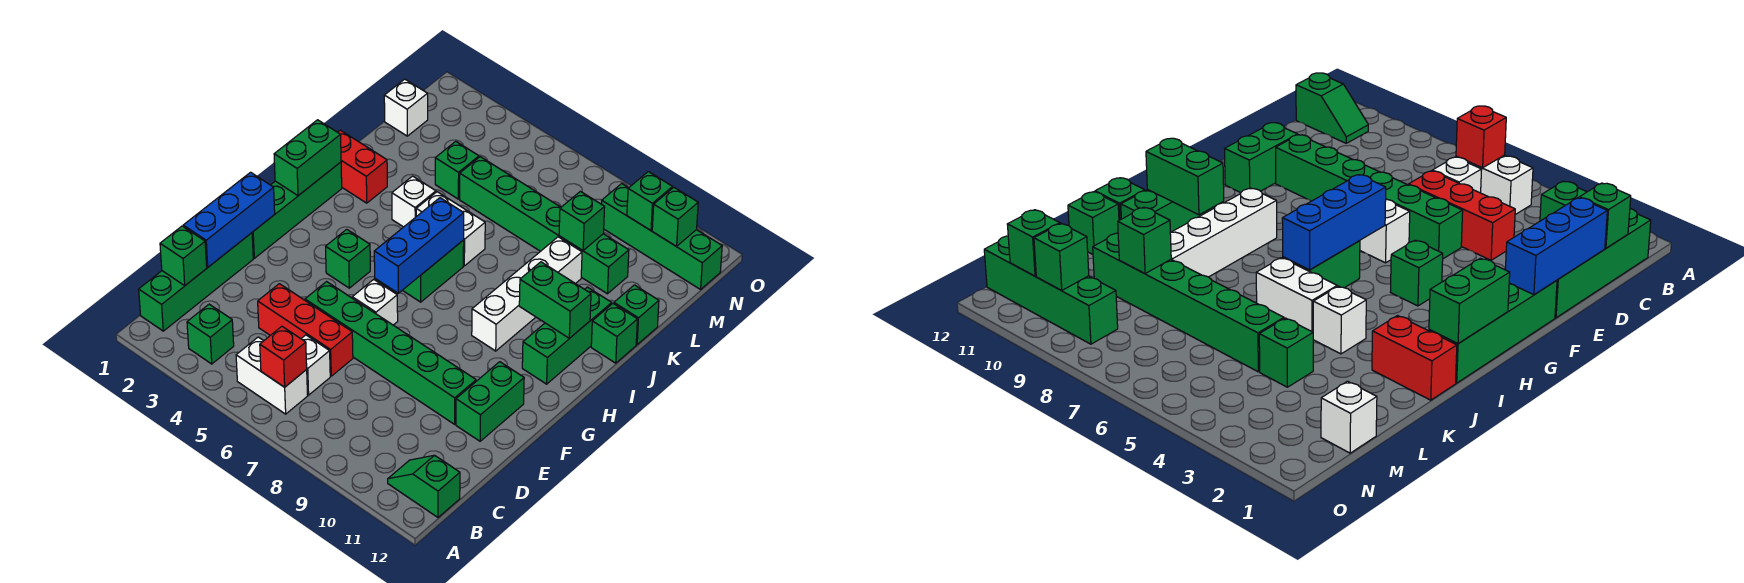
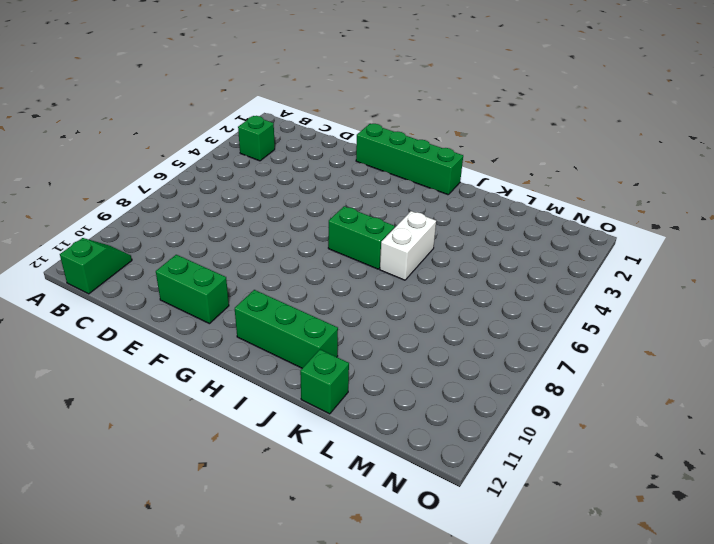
none -> green 1x4 brick [139,233,253,331]
none -> white 1x2 brick [236,337,308,414]
none -> white 1x1 brick [301,335,330,395]
none -> red 1x3 brick [258,284,353,376]

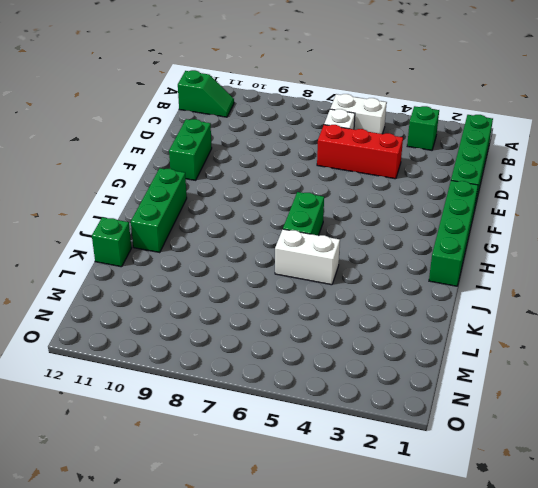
none -> green 1x6 brick [305,282,476,424]
none -> white 1x1 brick [352,279,398,325]
none -> green 1x1 brick [326,229,370,288]
none -> white 1x4 brick [472,237,582,351]

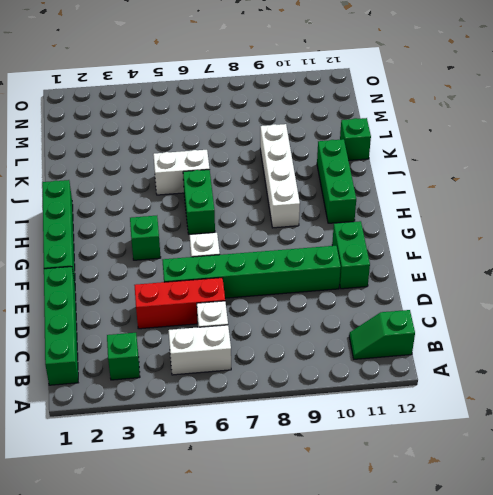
none -> red 1x2 brick [338,130,387,203]
none -> white 1x1 brick [392,176,436,227]
none -> green 1x1 brick [591,304,637,363]
none -> green 1x1 brick [435,141,479,199]

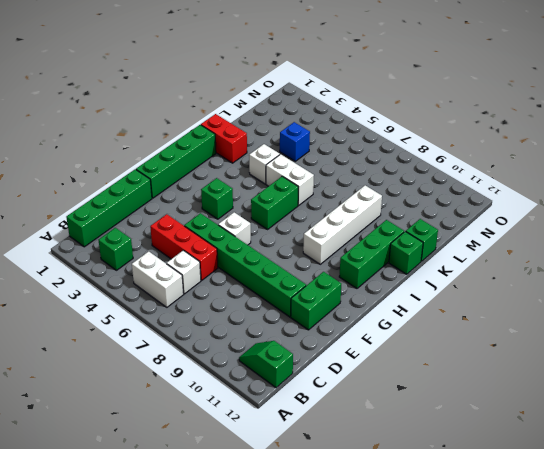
blue 1x1 brick [280,122,310,161] -> green 1x1 brick [435,141,479,199]
none -> green 1x6 brick [460,157,629,294]
none -> white 1x1 brick [384,79,428,136]
none -> green 1x4 brick [602,184,722,289]
none -> red 1x1 brick [260,326,307,387]

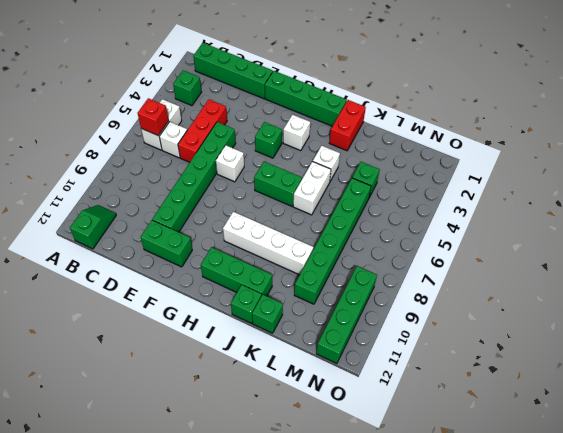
white 1x1 brick [283,114,310,151] -> white 1x1 brick moved to [384,79,428,136]
none -> green 1x1 brick [160,226,207,285]
none -> blue 1x3 brick [183,172,275,267]
none -> blue 1x3 brick [374,198,464,293]
none -> green 1x2 brick [274,120,341,196]

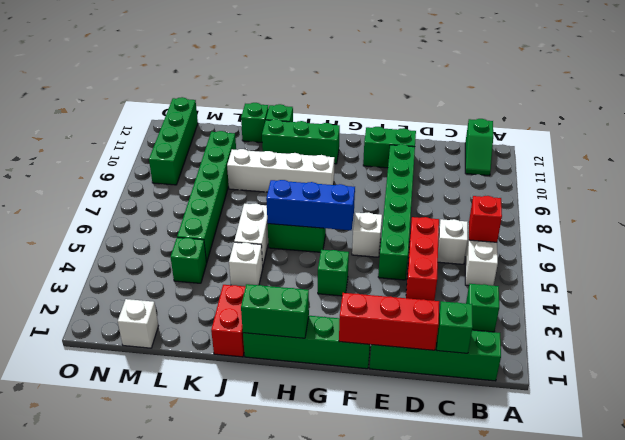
red 1x3 brick [339,293,439,350] -> blue 1x3 brick [183,172,275,267]
none -> green 1x2 brick [519,262,591,338]
none -> green 1x1 brick [559,191,605,250]
none -> green 1x1 brick [627,172,673,230]
none -> green 1x1 brick [652,187,698,247]

